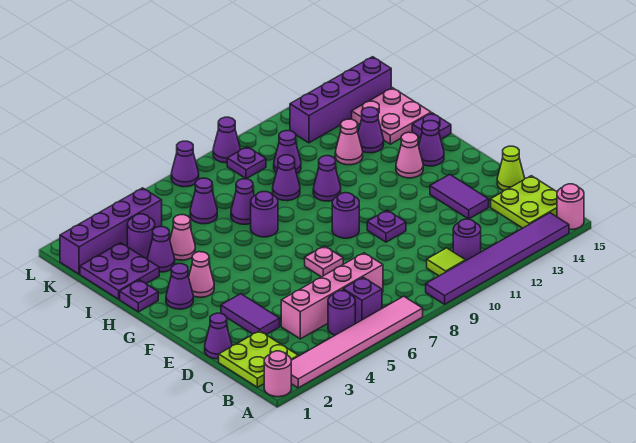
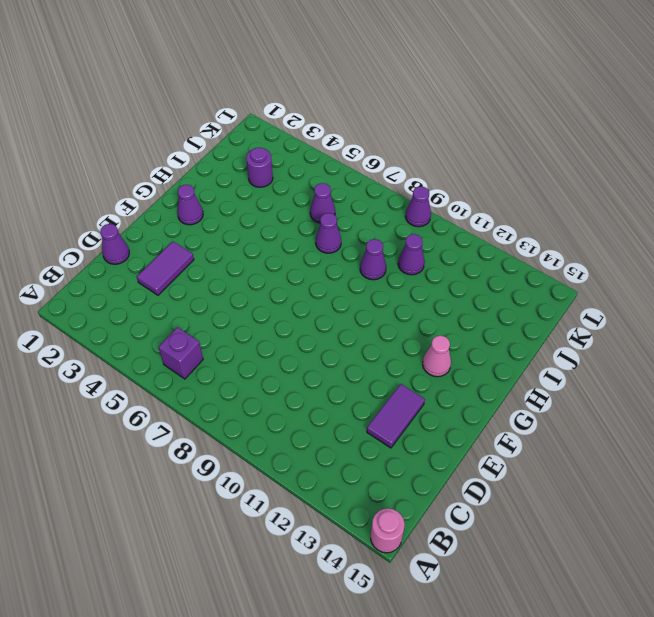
none -> pink 1x1 round brick [264,351,291,397]
none -> pink 1x6 tile [291,296,423,388]
none -> purple 1x6 tile [426,213,569,304]
none -> lime 2x2 plate [219,331,298,387]

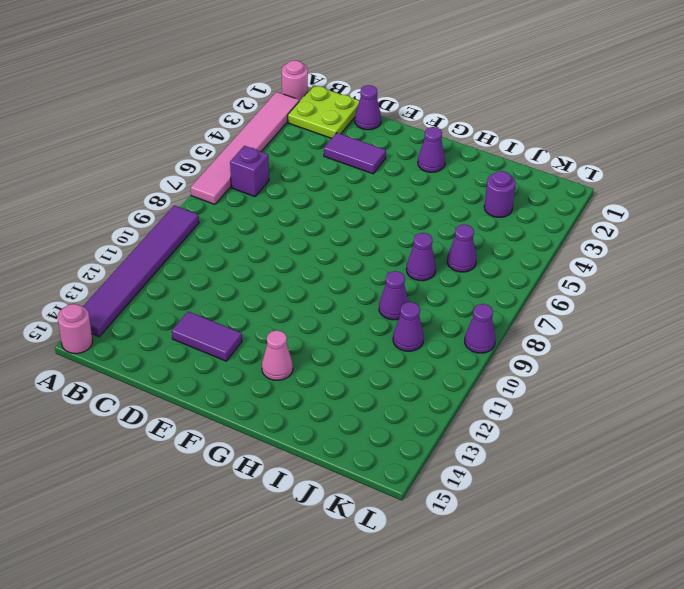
none -> purple 1x1 round brick [328,291,355,335]
none -> lime 1x1 tile [427,248,466,276]
none -> purple 1x1 round brick [453,219,481,260]
none -> lime 2x2 plate [491,176,557,228]

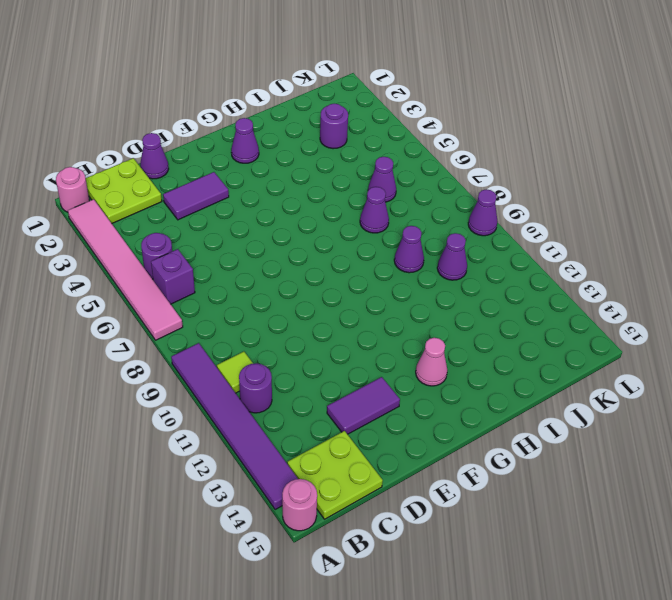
none -> pink 1x4 brick [281,253,383,339]
none -> lime 1x1 cone [497,146,525,190]
none -> pink 1x1 plate [305,246,343,277]
none -> purple 1x1 plate [367,210,406,242]

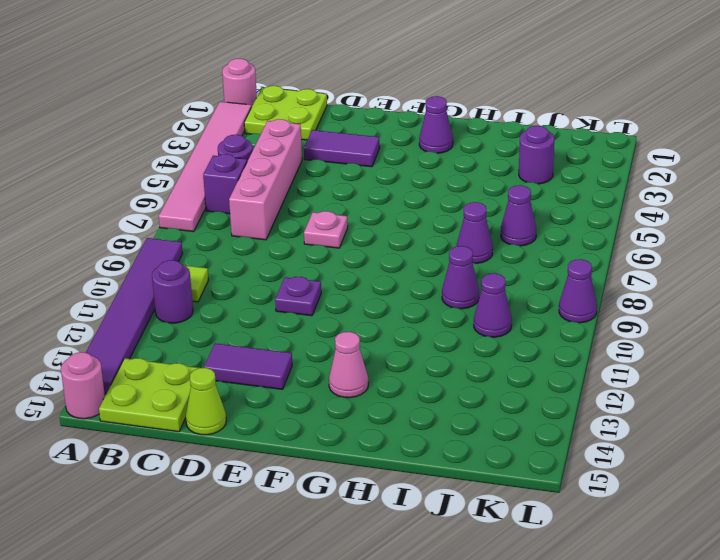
none -> purple 1x1 cone [205,313,232,359]
none -> purple 1x1 round brick [332,193,359,238]
none -> pink 1x1 cone [189,252,214,297]
none -> purple 1x1 cone [419,121,444,166]

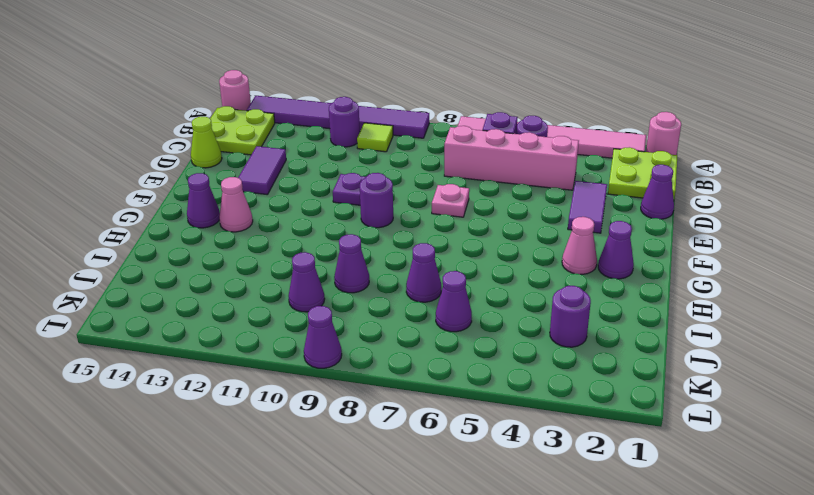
none -> purple 1x1 plate [120,280,158,312]
none -> purple 1x1 round brick [251,192,278,237]
none -> purple 1x1 cone [313,156,341,201]
none -> purple 1x1 plate [412,113,451,139]

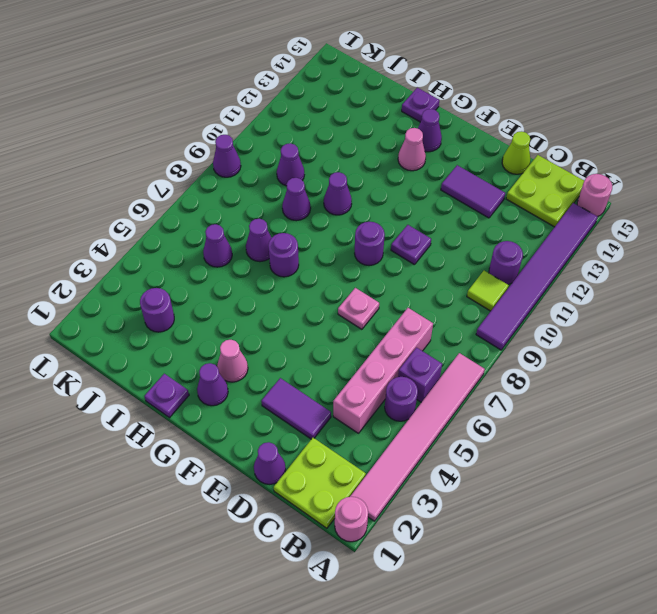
none -> purple 2x2 plate [80,243,159,299]
none -> purple 1x1 cone [147,227,175,272]
none -> pink 1x1 cone [170,215,195,260]
none -> pink 1x1 cone [335,119,363,165]

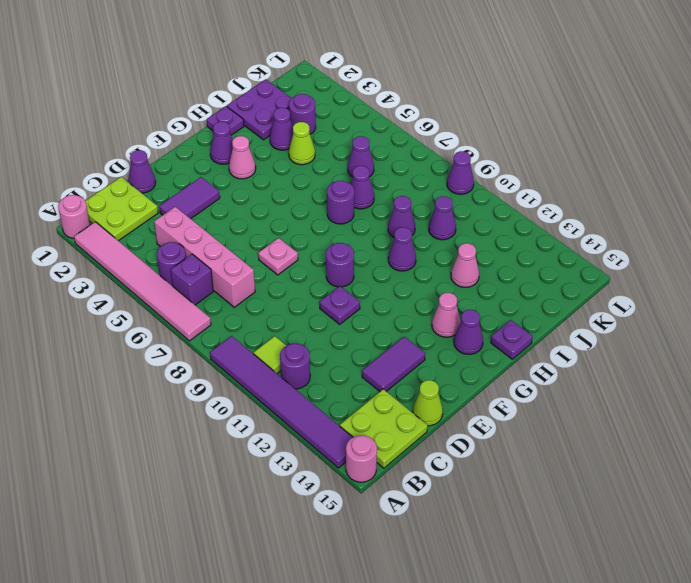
lime 1x1 cone [289,122,315,165] -> pink 1x1 cone [170,215,195,260]
none -> purple 1x1 cone [358,107,384,153]
none -> pink 2x2 plate [352,88,431,144]
none -> purple 1x4 brick [60,188,162,274]
none -> purple 1x1 plate [227,147,266,179]

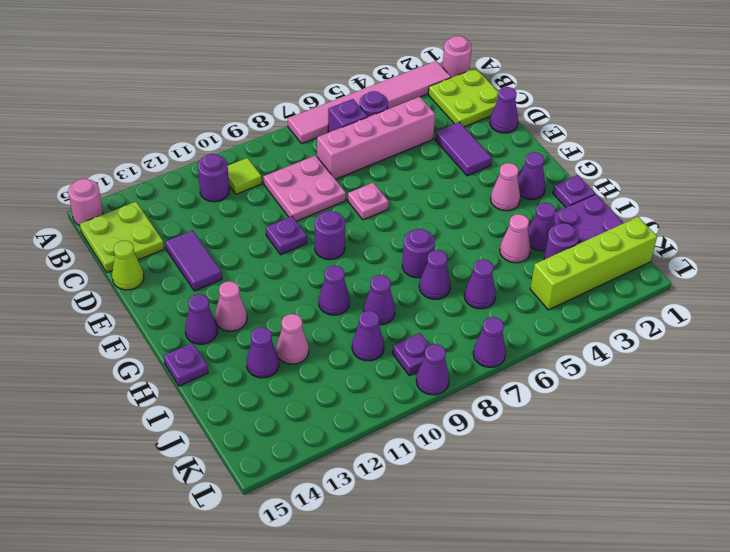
pink 2x2 plate [263,155,346,221] -> pink 2x2 plate moved to [352,88,431,144]
lime 1x4 brick [530,217,657,310] -> purple 1x4 brick [60,188,162,274]
none -> purple 1x6 tile [426,213,569,304]
none -> purple 1x4 brick [290,57,391,143]

